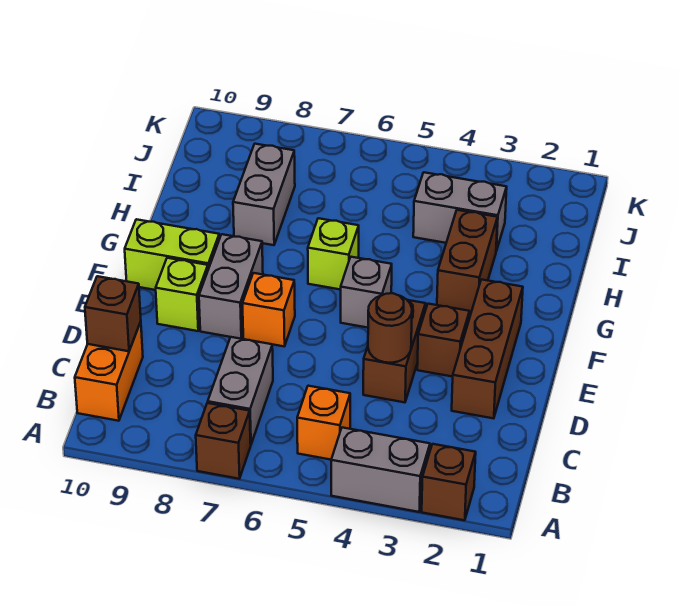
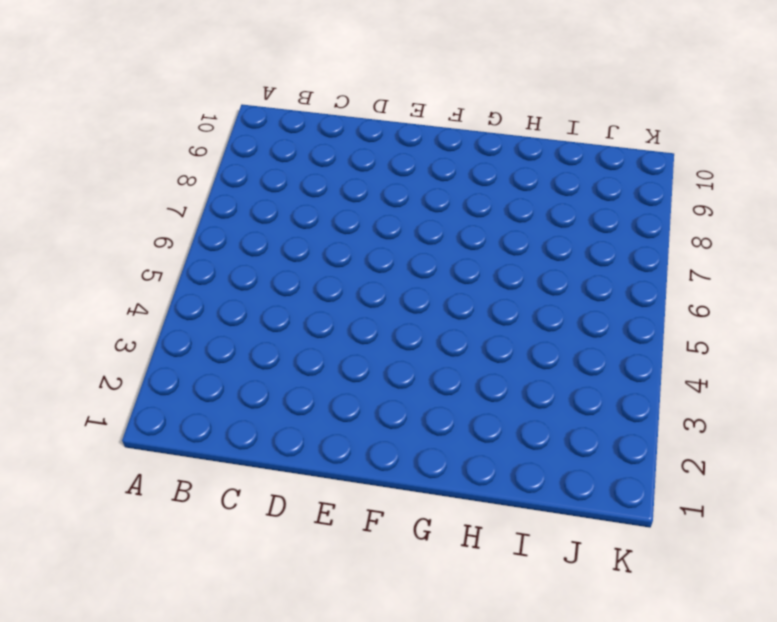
none -> brown 1x1 brick [422,444,476,520]
none -> grey 1x2 brick [331,428,430,512]
none -> brown 1x1 brick [196,403,251,479]

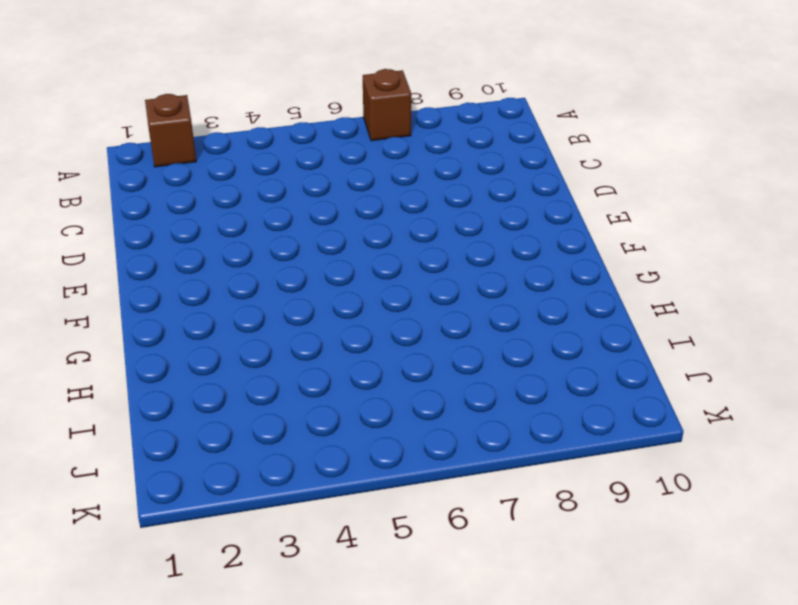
none -> grey 1x2 brick [331,428,430,512]
none -> orange 1x1 brick [297,386,350,460]
none -> grey 1x2 brick [208,337,273,444]

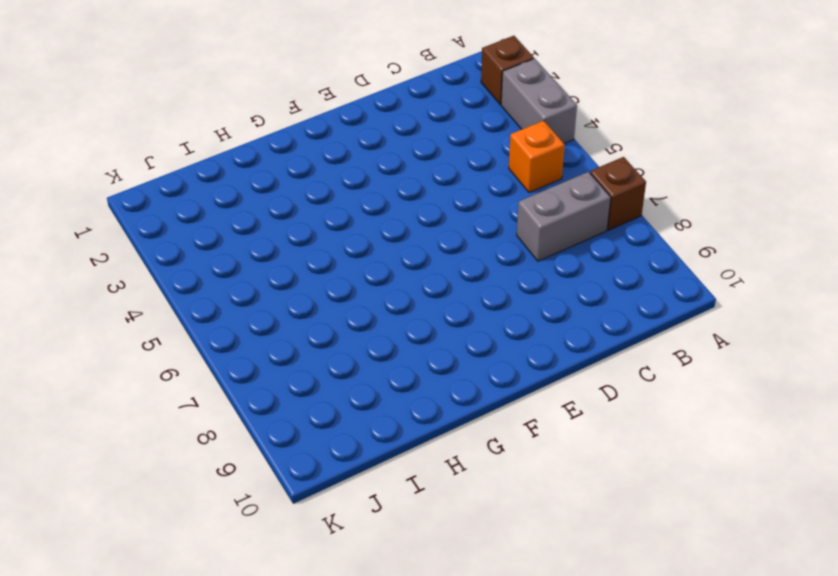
none -> orange 1x2 brick [75,322,143,421]
none -> brown 1x3 brick [452,279,523,418]
none -> brown 1x2 brick [363,300,426,402]

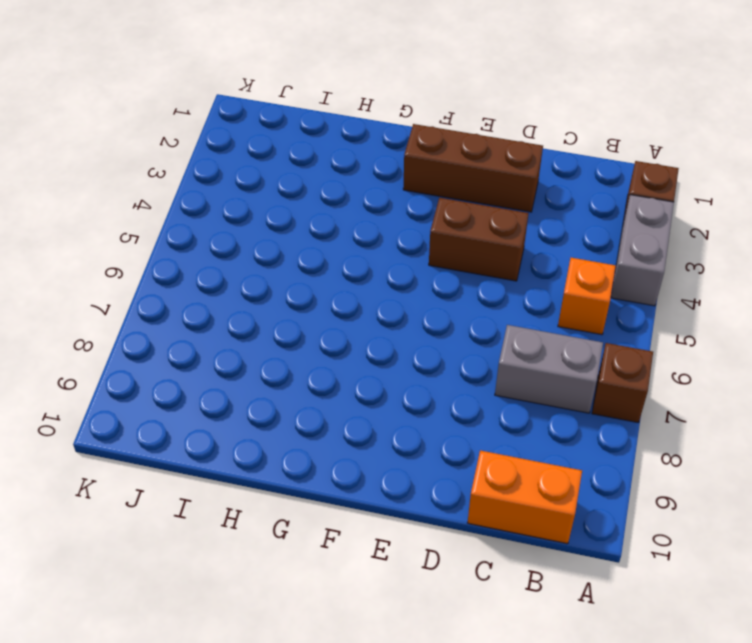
none -> brown 1x1 brick [417,304,470,377]
none -> orange 1x1 brick [242,273,295,346]
none -> grey 1x2 brick [199,234,263,339]

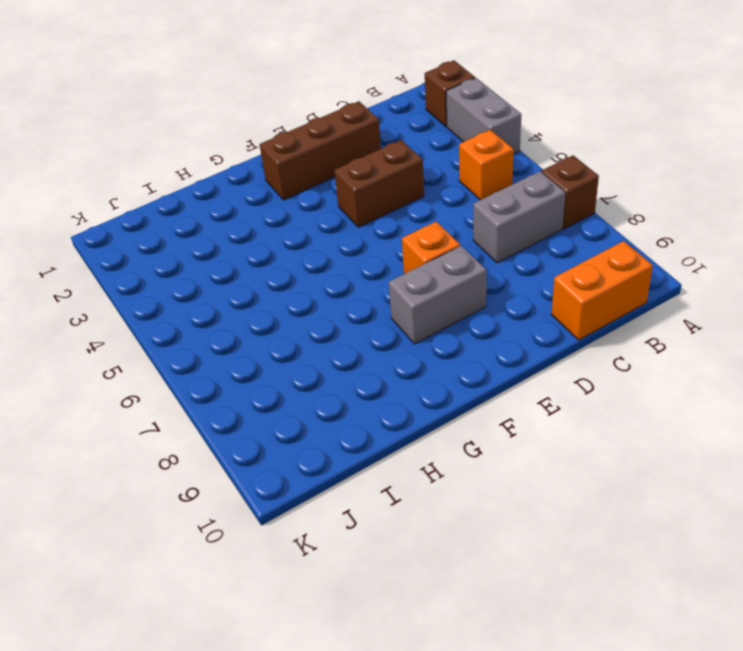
none -> brown 1x1 brick [417,304,470,377]
none -> lime 1x1 brick [156,258,208,331]
none -> grey 1x1 brick [341,257,392,328]

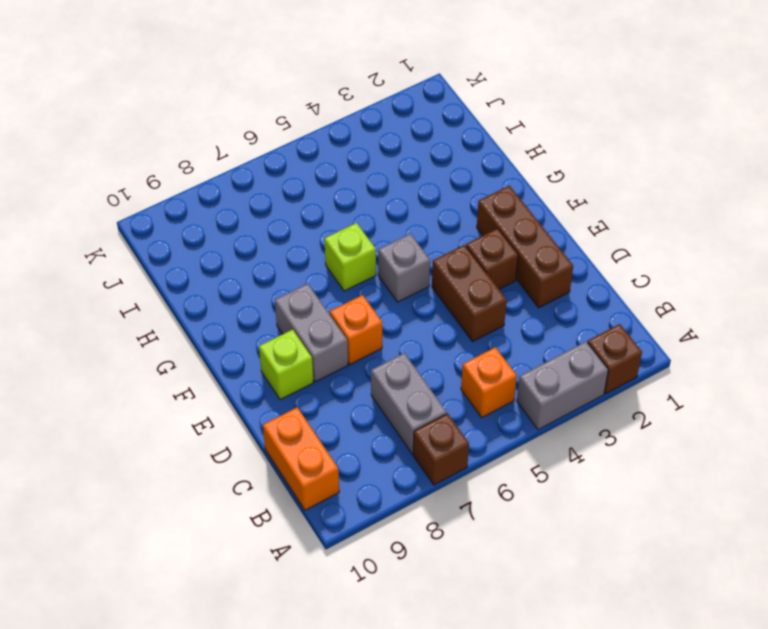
none -> lime 1x2 brick [125,219,219,290]
none -> brown 1x2 brick [437,210,498,312]
none -> grey 1x2 brick [233,144,295,245]

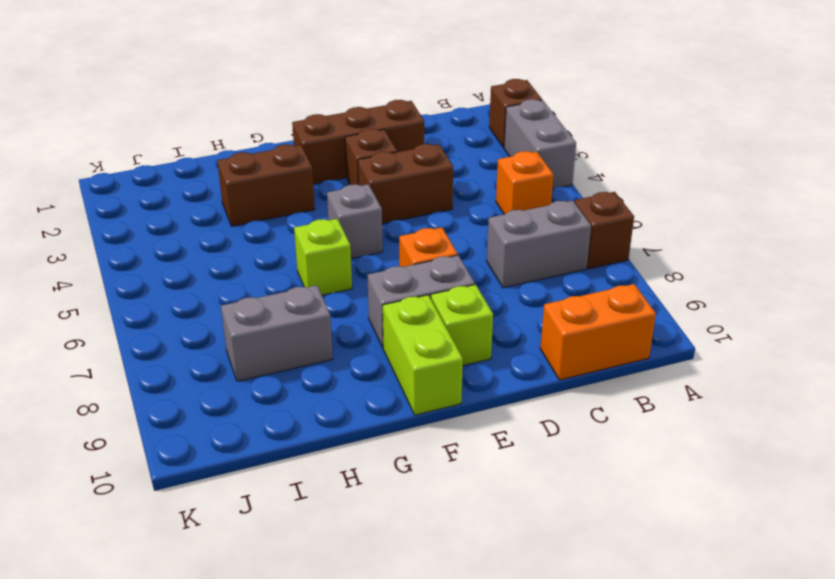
none -> grey 1x2 brick [413,172,507,251]
none -> brown 1x1 brick [85,276,141,351]
none -> brown 1x1 round brick [368,293,412,363]

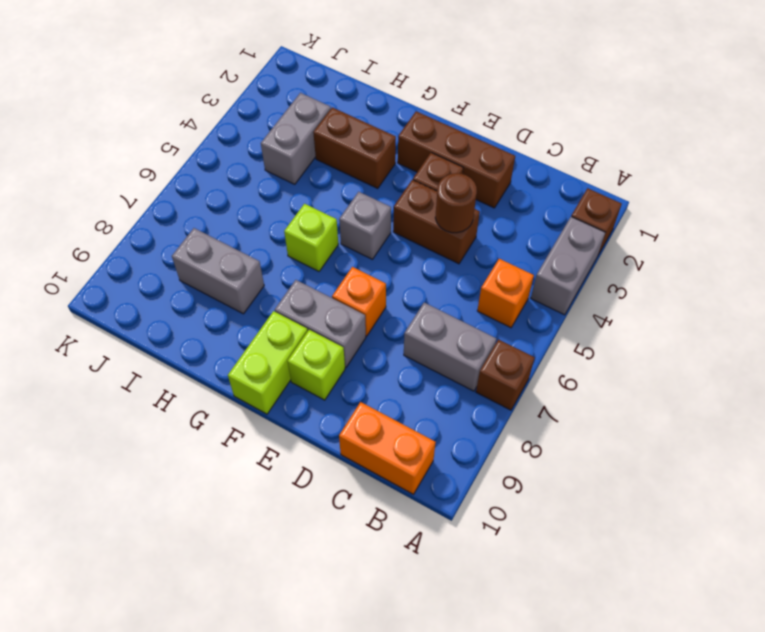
none -> brown 1x1 brick [85,276,141,351]

